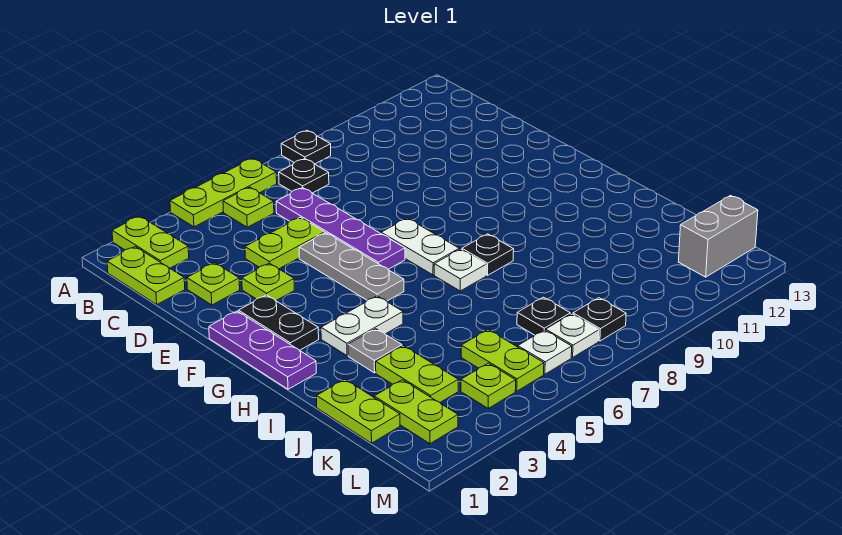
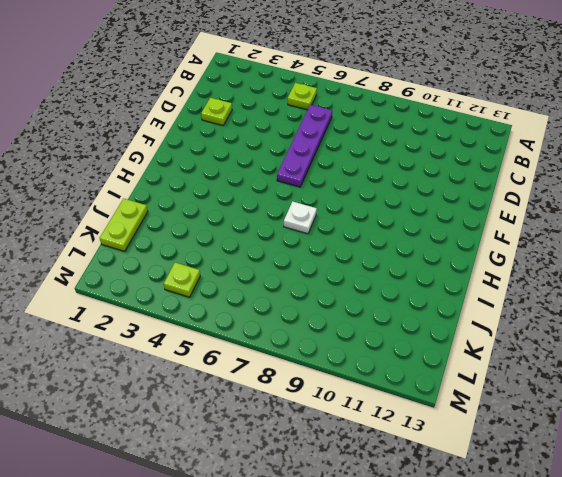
none -> lime 1x2 plate [112,216,189,268]
none -> lime 1x3 plate [170,158,277,227]
none -> black 1x1 plate [281,131,331,164]

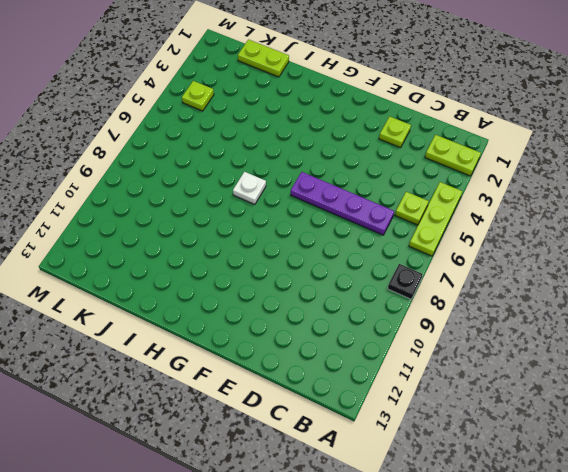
none -> lime 1x2 plate [107,247,185,304]
none -> black 1x1 plate [279,159,329,193]
none -> lime 1x2 plate [245,217,325,269]

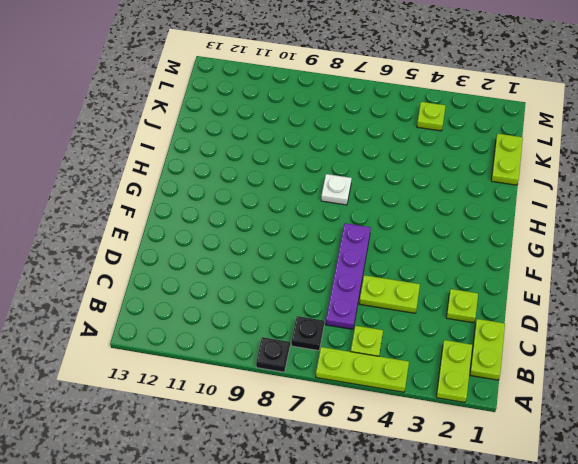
none -> lime 1x1 plate [242,263,294,301]
none -> grey 1x3 plate [299,233,404,301]
none -> purple 1x3 plate [209,311,316,389]

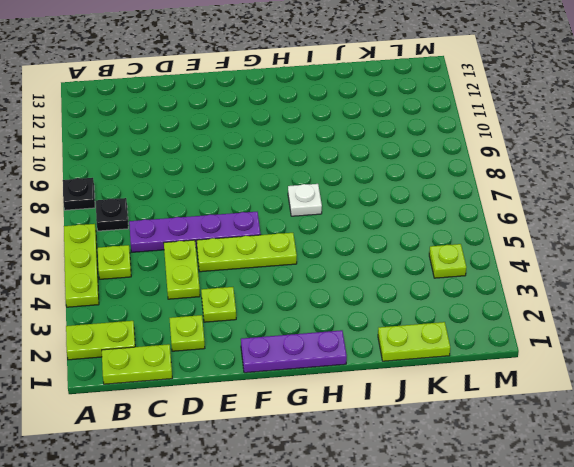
lime 1x3 plate [197,233,297,272] -> grey 1x3 plate [299,233,404,301]
none -> black 1x2 plate [239,295,319,350]
none -> white 1x2 plate [381,218,459,275]
none -> white 1x2 plate [321,296,403,356]

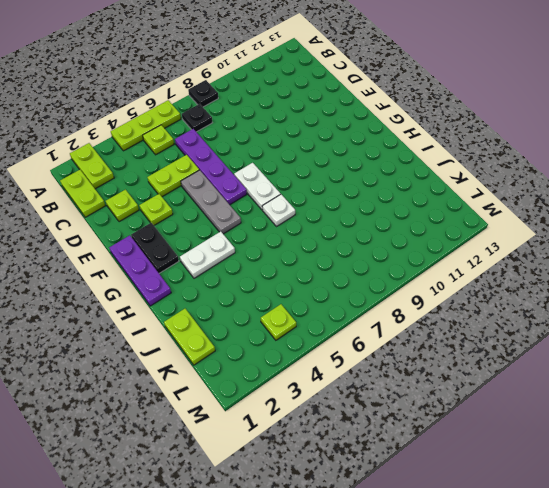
none -> black 1x1 plate [462,234,514,275]
none -> grey 1x1 plate [348,329,402,373]
none -> lime 1x2 plate [376,346,458,402]

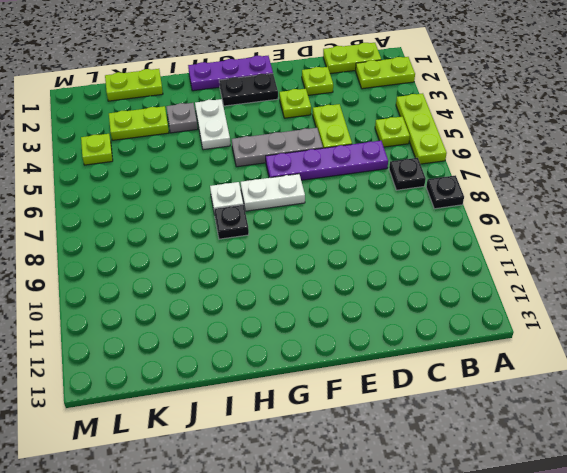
none -> lime 1x2 plate [374,380,458,444]
none -> lime 1x2 plate [461,330,544,391]
none -> black 1x1 plate [517,297,570,335]

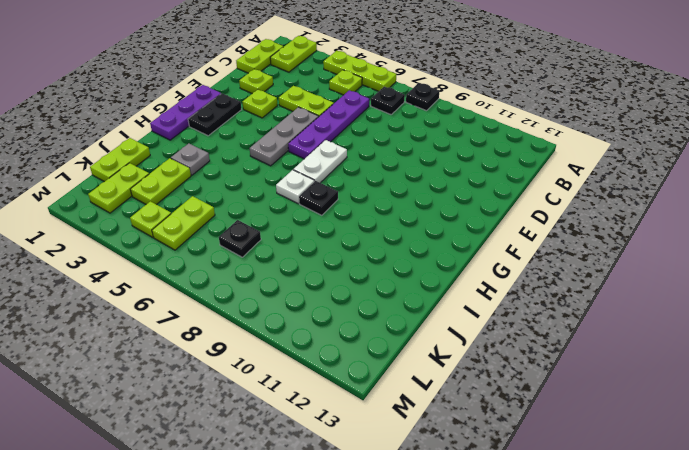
none -> white 1x2 plate [321,296,403,356]
none -> white 1x1 plate [518,330,572,374]
none -> white 1x1 plate [546,314,599,357]

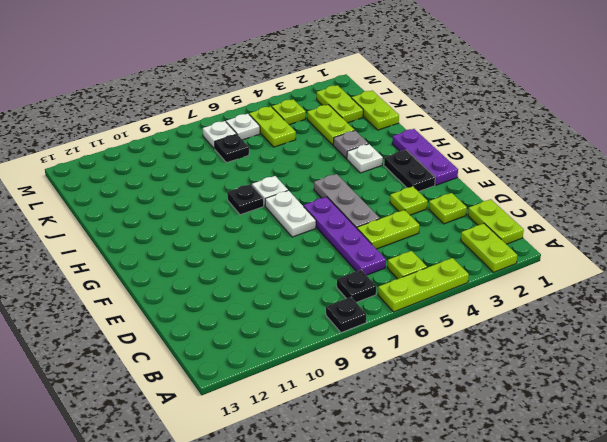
white 1x1 plate [347,144,383,173] -> white 1x2 plate [321,296,403,356]
none -> black 1x1 plate [573,298,626,341]
none -> grey 1x2 brick [678,196,758,277]

